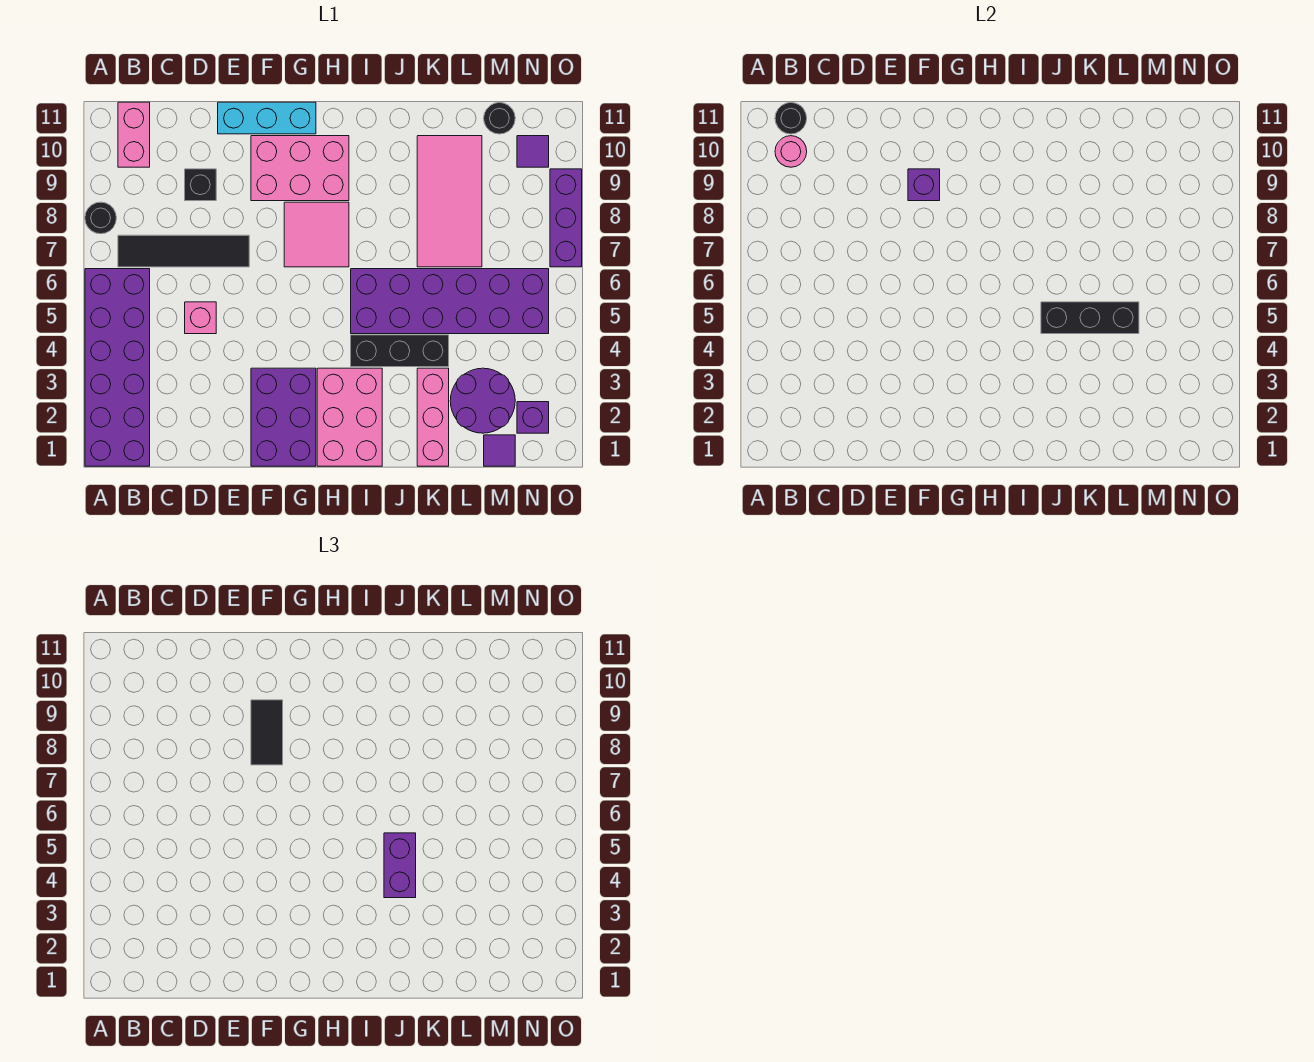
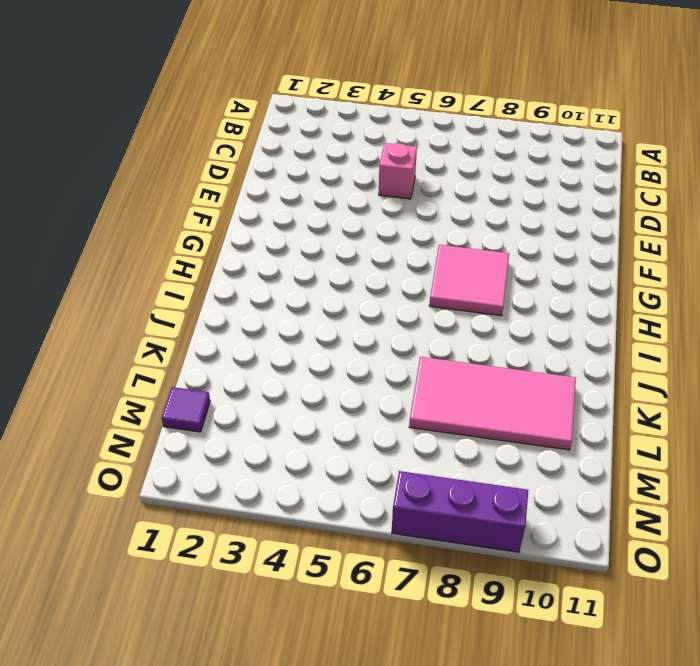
none -> purple 2x6 brick [85,269,150,466]
none -> black 1x1 round brick [85,202,116,234]
none -> black 1x4 tile [118,235,249,267]

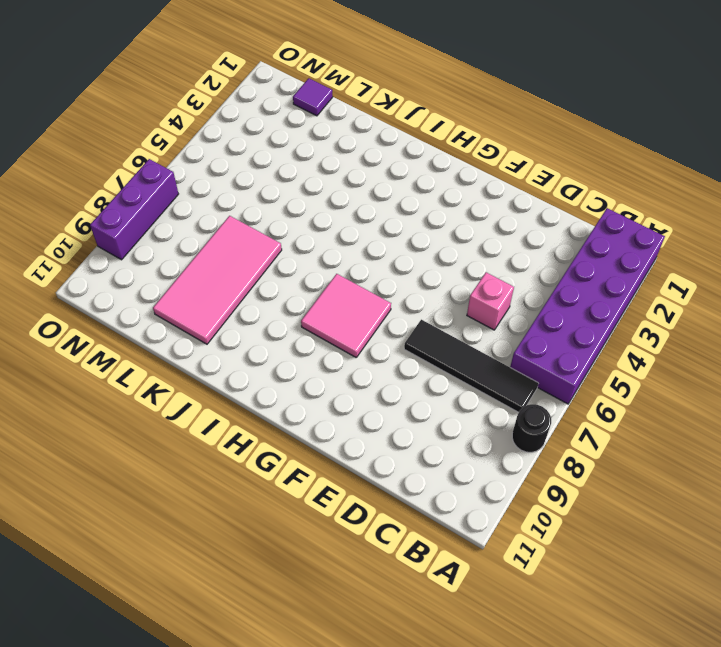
none -> pink 1x2 brick [118,102,150,167]
none -> black 1x1 brick [185,169,216,201]
none -> cyan 1x3 brick [218,102,316,134]

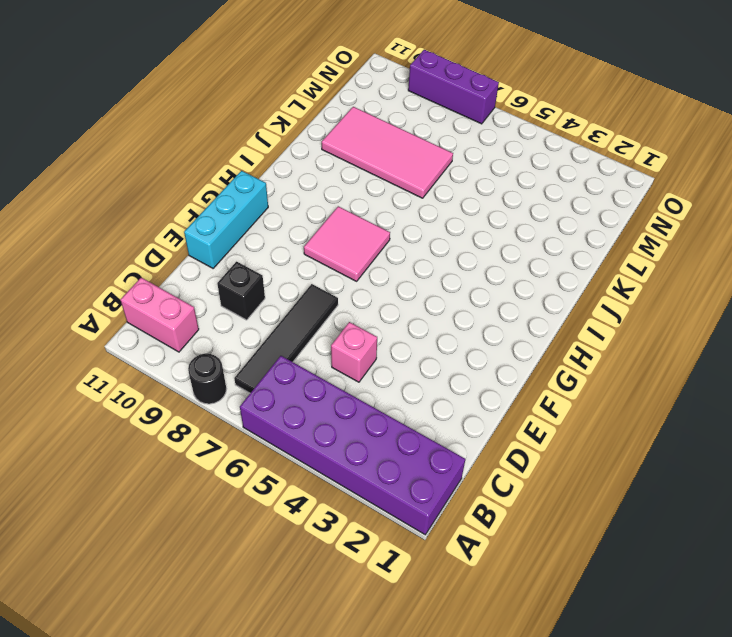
none -> purple 2x3 brick [251,368,316,466]
none -> pink 2x3 brick [251,136,349,201]
none -> pink 2x3 brick [317,368,382,466]

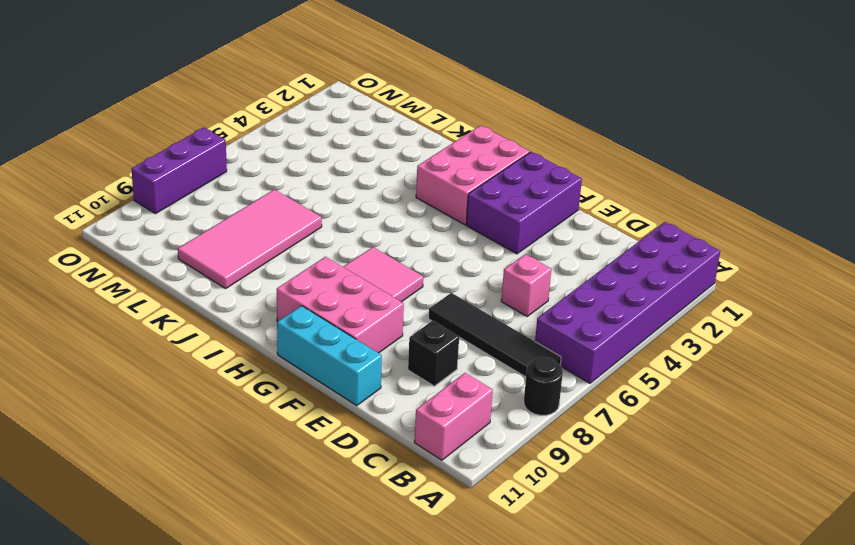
none -> black 1x3 brick [351,335,449,367]
none -> purple 2x6 brick [351,269,549,334]
none -> pink 1x3 brick [417,368,449,466]

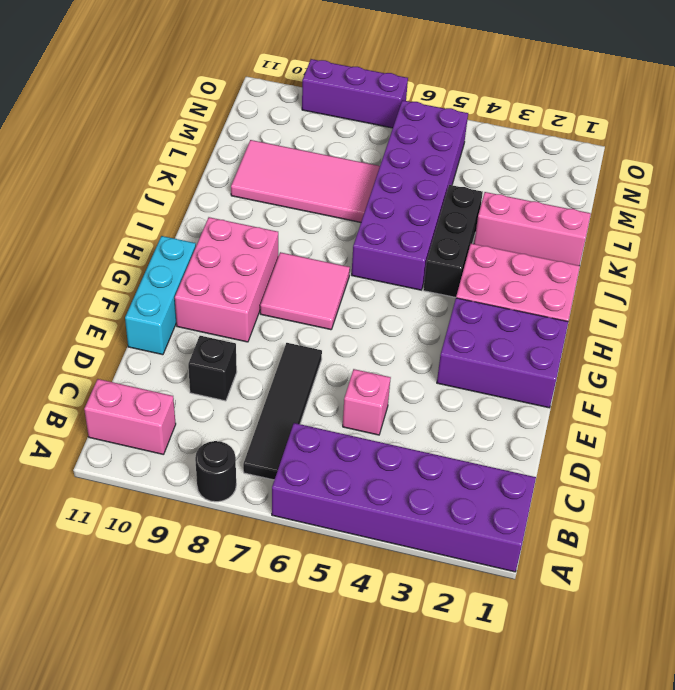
none -> purple 2x2 round brick [450,368,515,433]
none -> purple 1x1 tile [484,435,515,466]
none -> black 1x1 round brick [484,103,515,134]

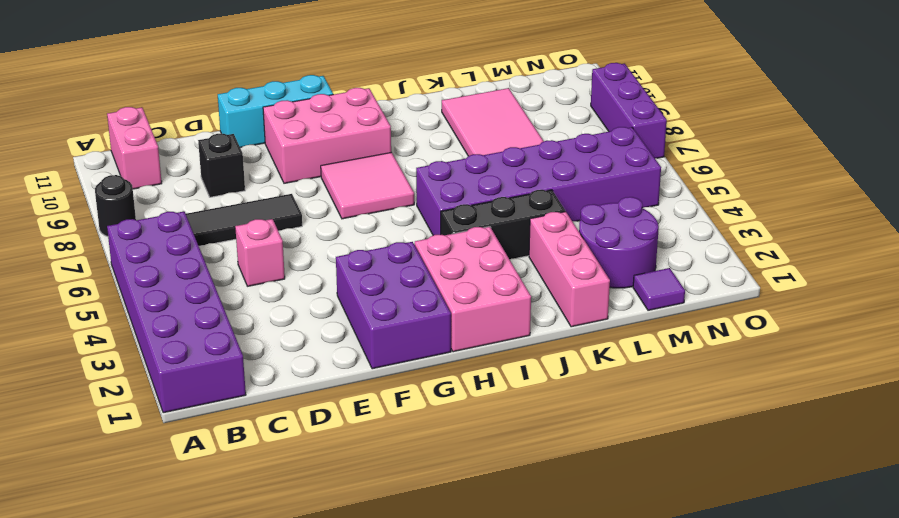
none -> black 1x1 round brick [484,103,515,134]
none -> purple 1x1 brick [517,402,549,433]
none -> purple 1x1 tile [517,136,549,167]

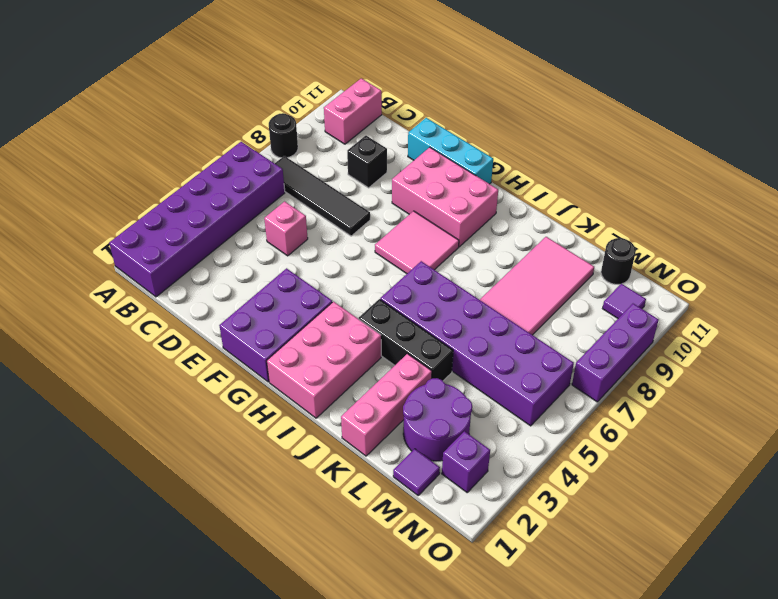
none -> pink 1x1 round brick [775,136,807,167]
none -> black 1x1 round brick [775,103,807,134]
none -> purple 1x1 brick [908,169,940,201]

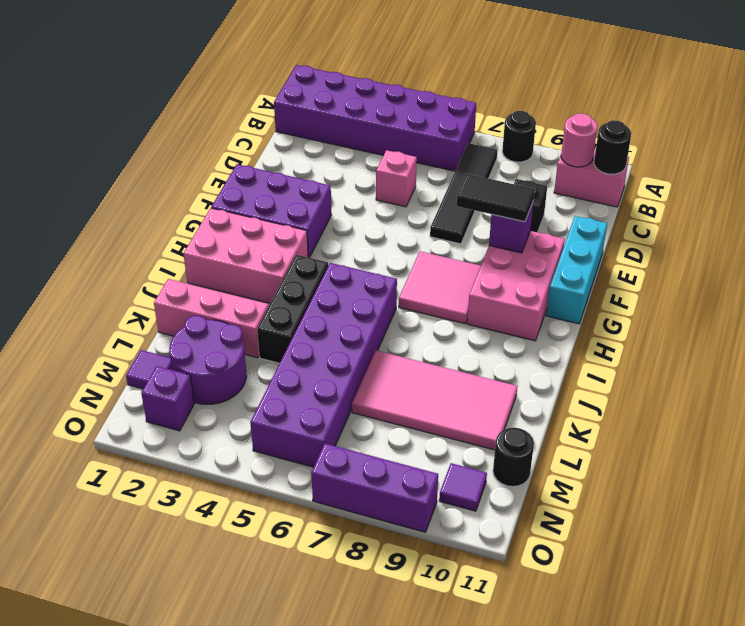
none -> black 1x3 brick [1041,302,1139,334]
none -> purple 1x2 brick [384,833,416,898]

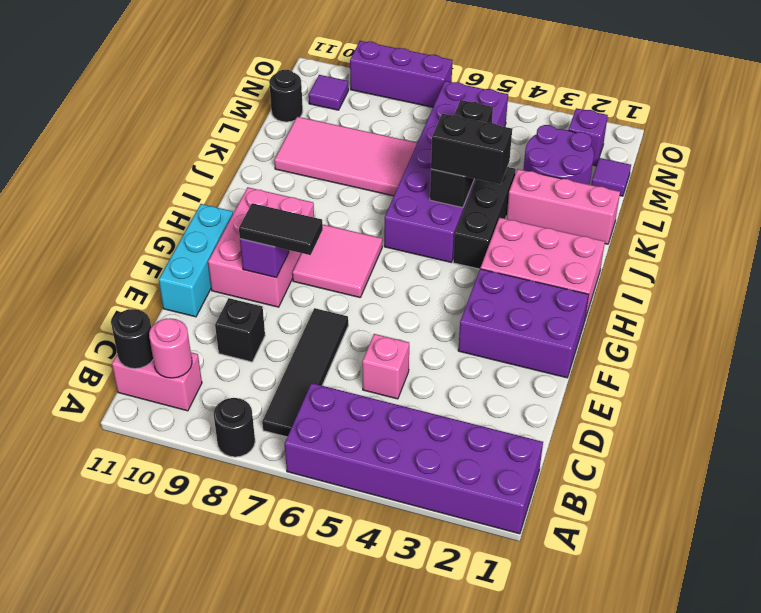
black 1x2 brick [431,114,512,184] -> purple 1x2 brick [384,833,416,898]

